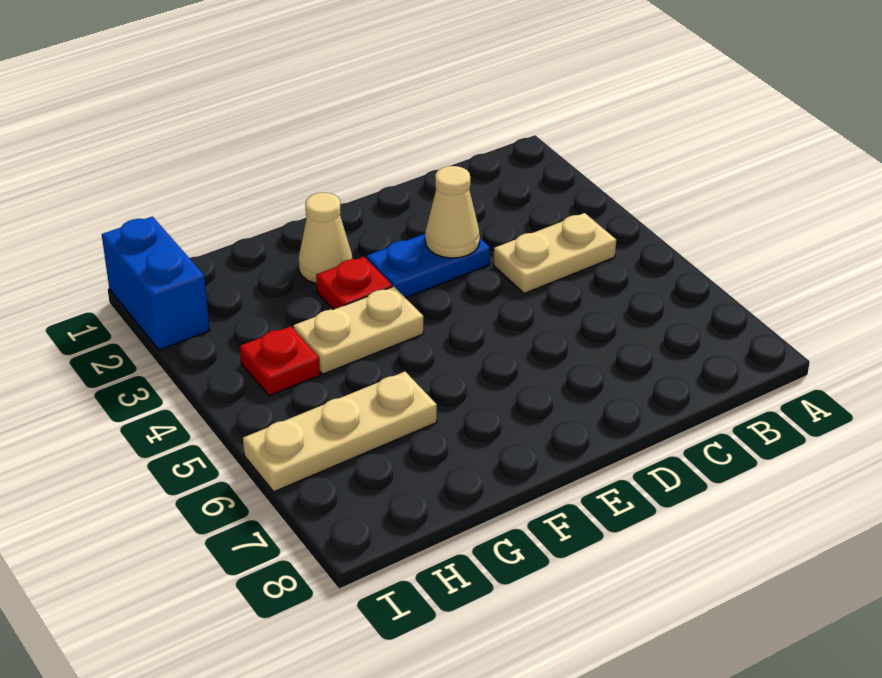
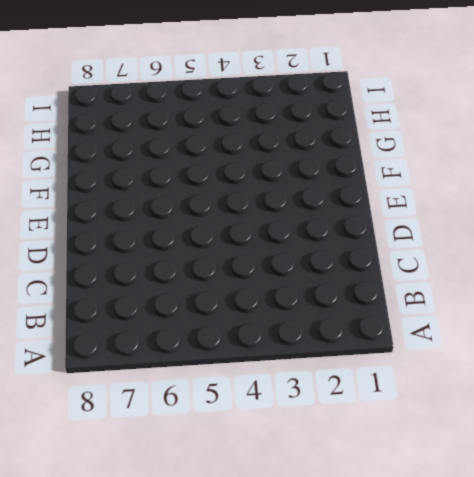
none -> tan 1x2 plate [494,213,616,294]
none -> blue 1x2 plate [366,234,490,298]

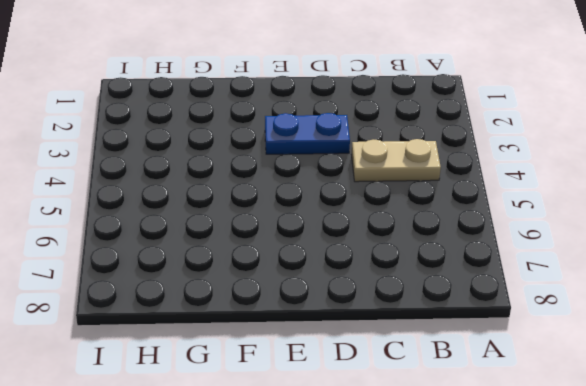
none -> tan 1x1 cone [299,193,352,283]
none -> red 1x1 plate [316,257,392,310]

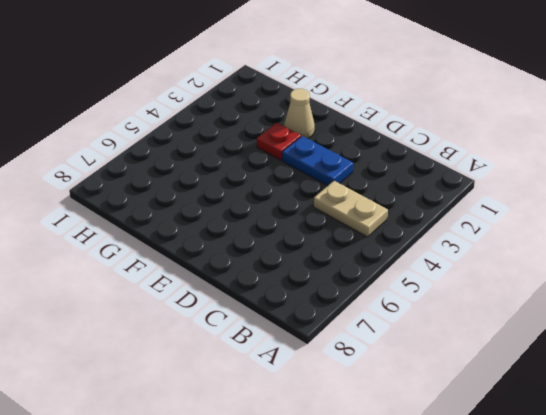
none -> tan 1x2 plate [293,287,424,374]
none -> tan 1x3 plate [243,372,437,492]

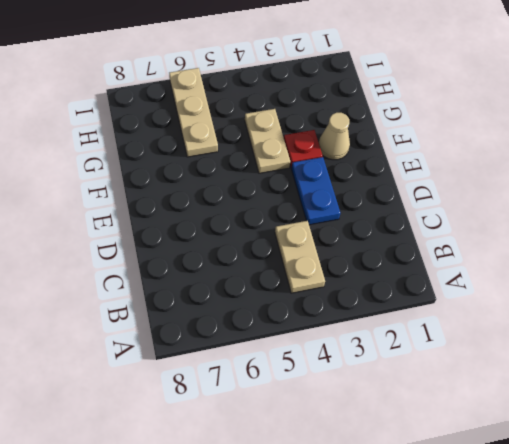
none -> red 1x1 plate [240,326,320,396]
none -> blue 1x2 brick [102,217,210,350]

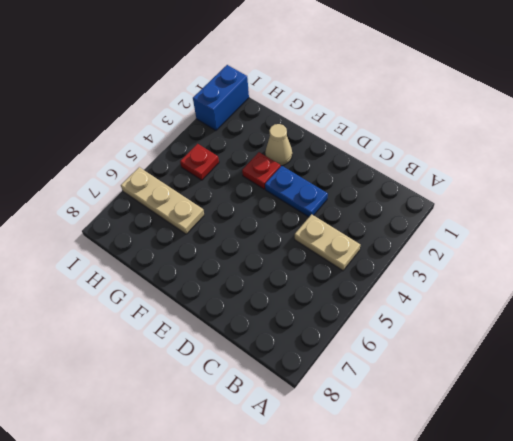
none -> tan 1x2 plate [293,287,424,374]
none -> tan 1x1 cone [425,166,480,258]

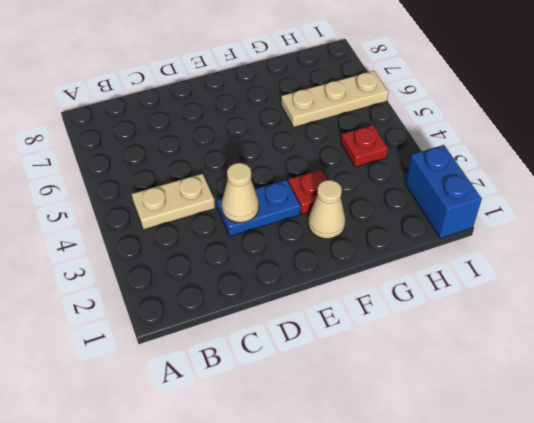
none -> tan 1x2 plate [293,287,424,374]

